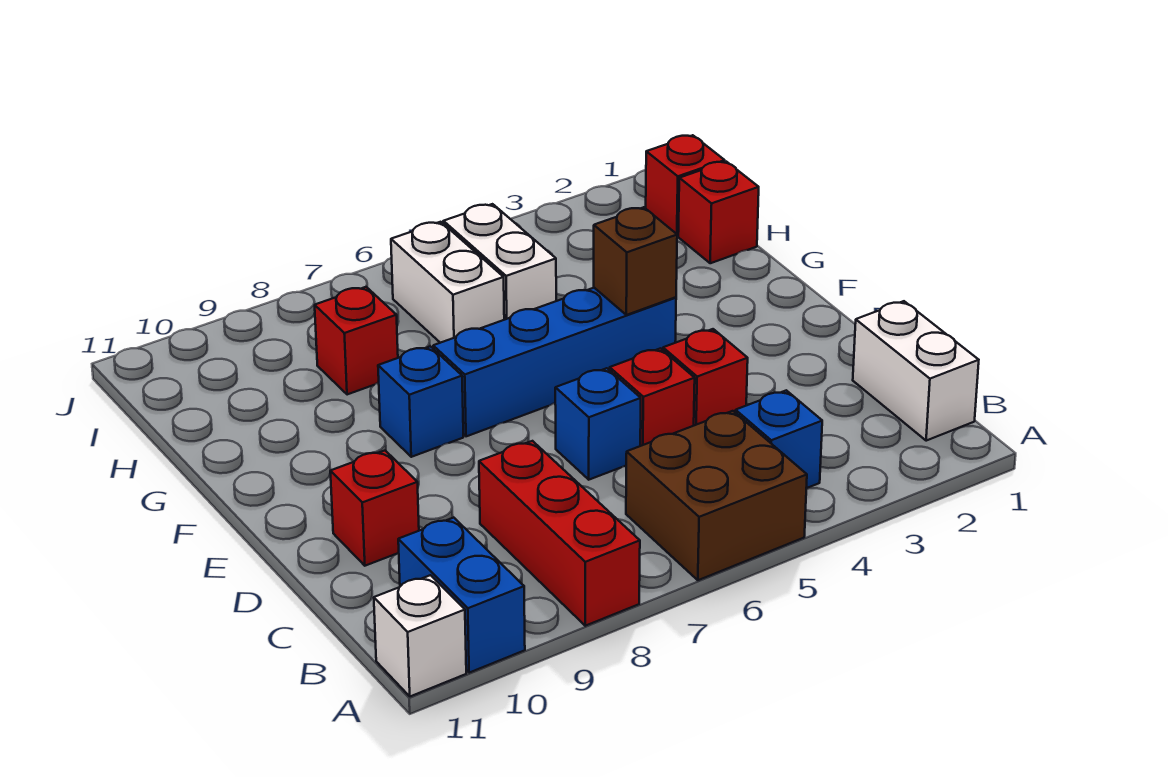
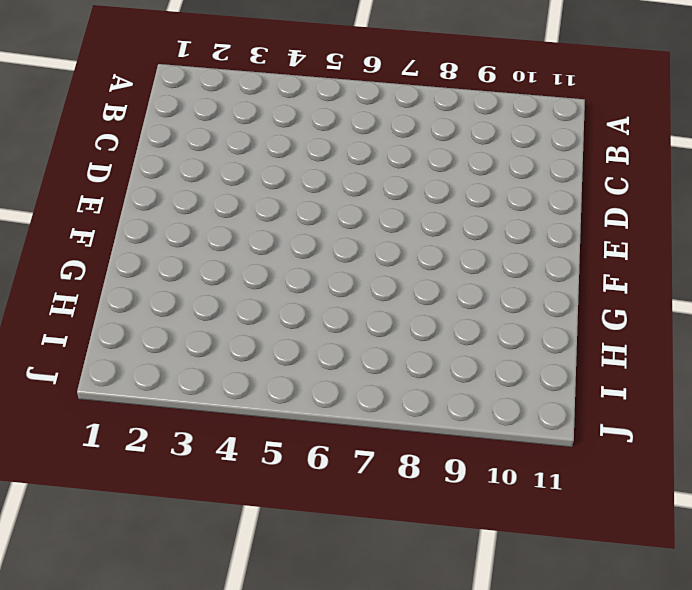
none -> brown 2x2 brick [626,411,807,580]
none -> red 1x3 brick [479,441,640,626]
none -> blue 1x2 brick [398,518,525,673]

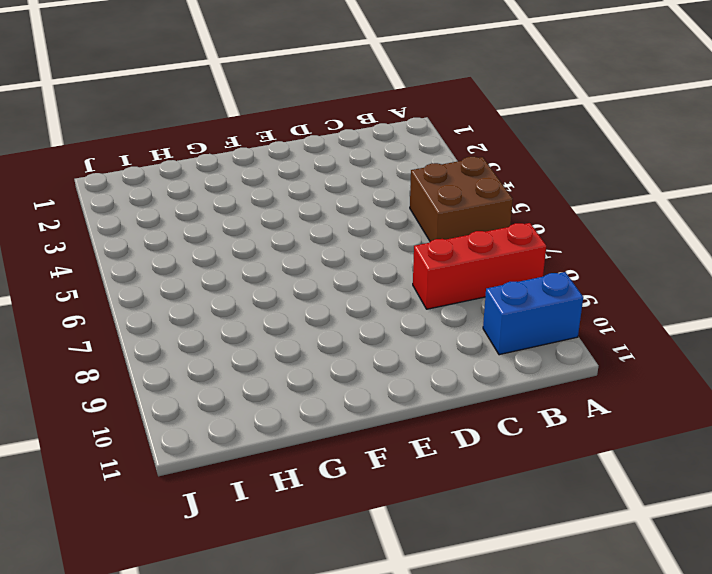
none -> white 1x1 brick [374,575,466,696]
none -> white 1x2 brick [853,301,979,441]
none -> blue 1x1 brick [736,390,822,488]

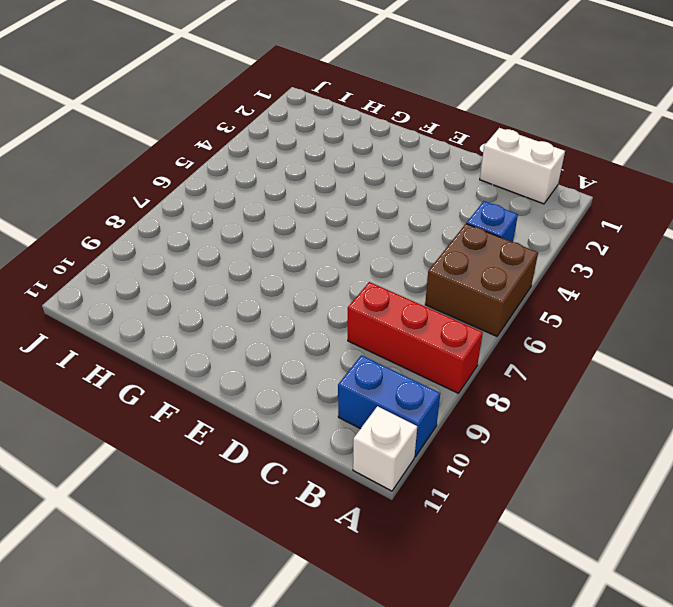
none -> red 1x1 brick [663,329,748,425]
none -> red 1x1 brick [610,348,695,446]
none -> blue 1x1 brick [555,368,641,480]

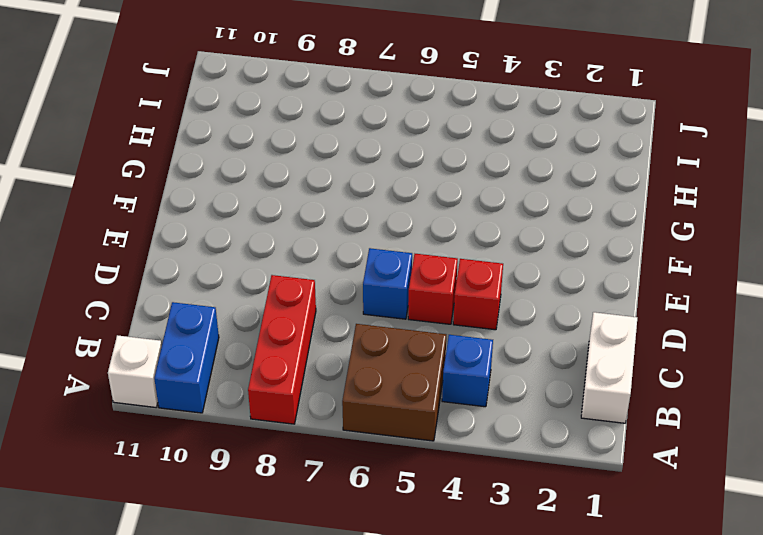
none -> red 1x1 brick [330,451,419,566]
none -> blue 1x4 brick [433,288,676,436]
none -> blue 1x1 brick [378,346,463,457]

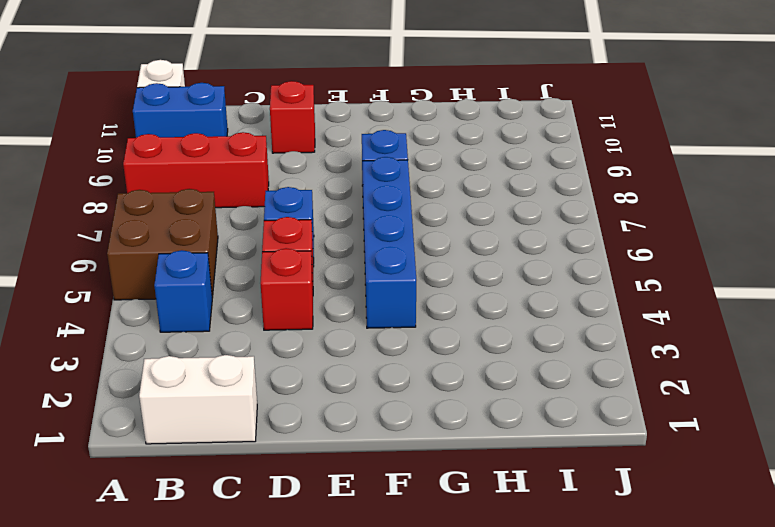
none -> red 1x1 brick [678,162,759,263]
none -> white 1x2 brick [443,204,556,320]
none -> white 1x2 brick [391,222,504,343]

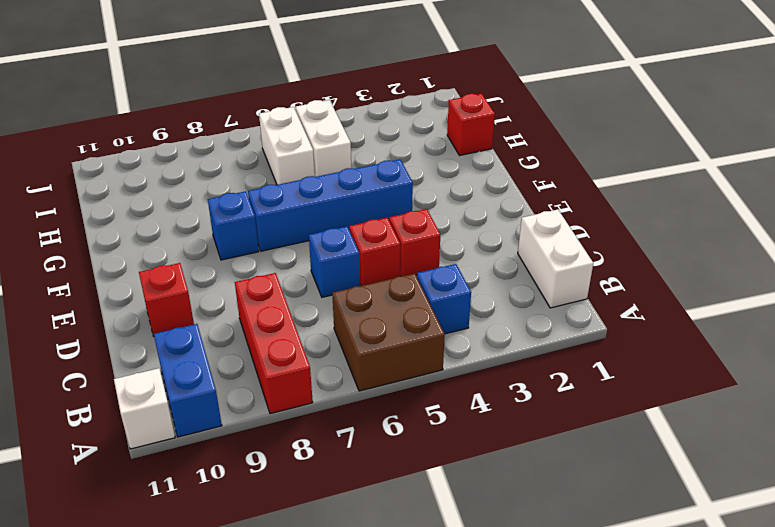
none -> red 1x1 brick [315,287,398,395]
none -> red 1x1 brick [646,135,725,236]
none -> brown 1x1 brick [594,207,677,315]

